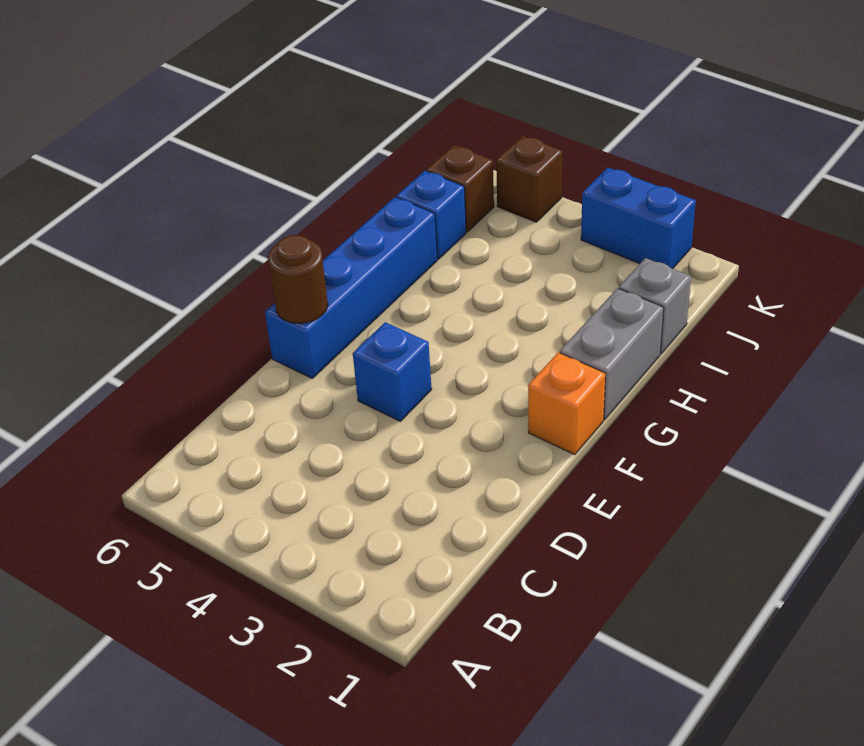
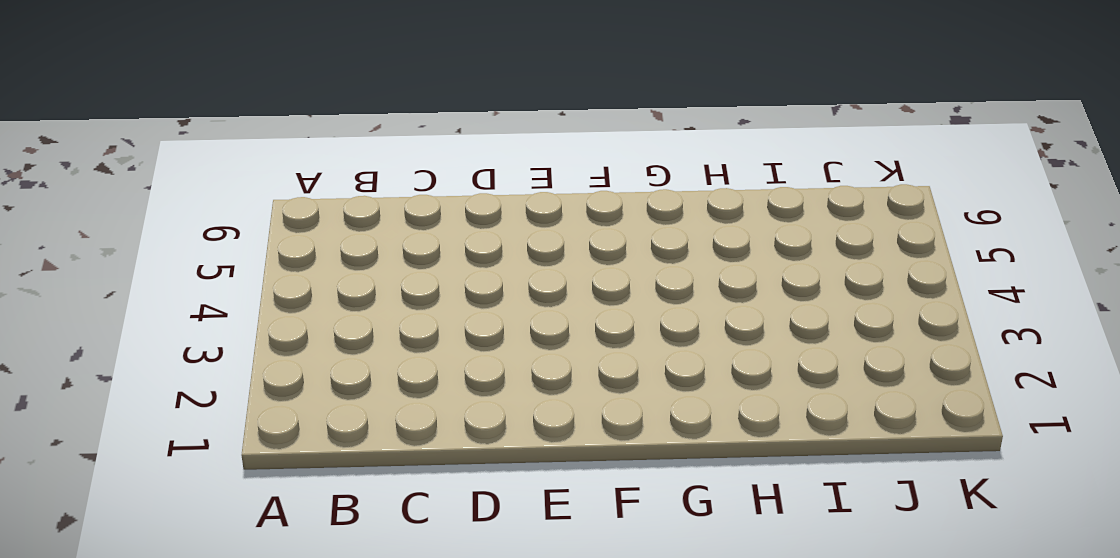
none -> blue 1x1 brick [353,322,432,421]
none -> blue 1x4 brick [265,197,437,378]

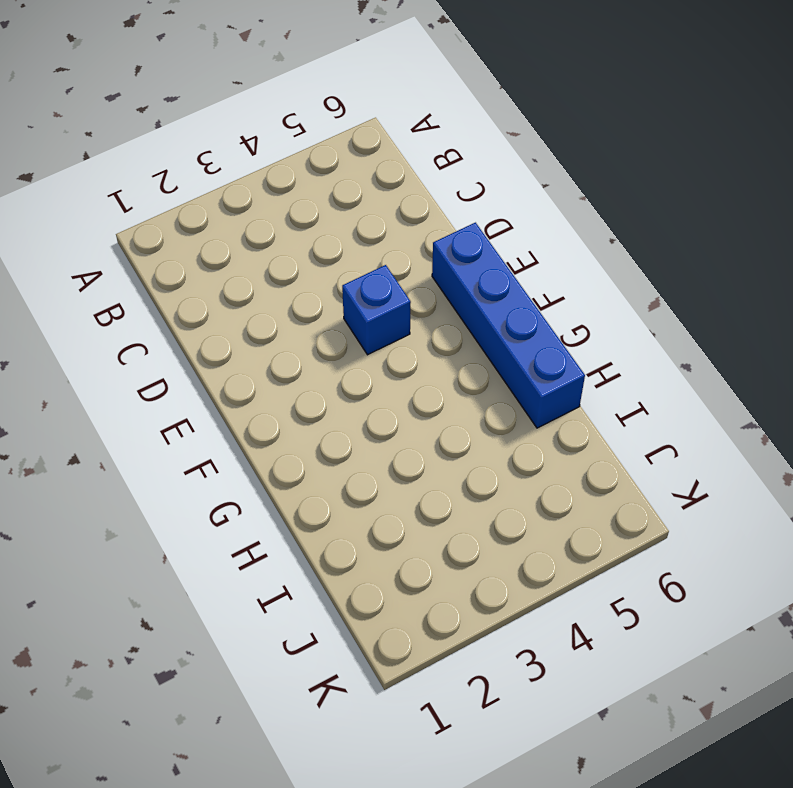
none -> orange 1x1 brick [528,352,606,455]
none -> grey 1x2 brick [560,288,664,420]

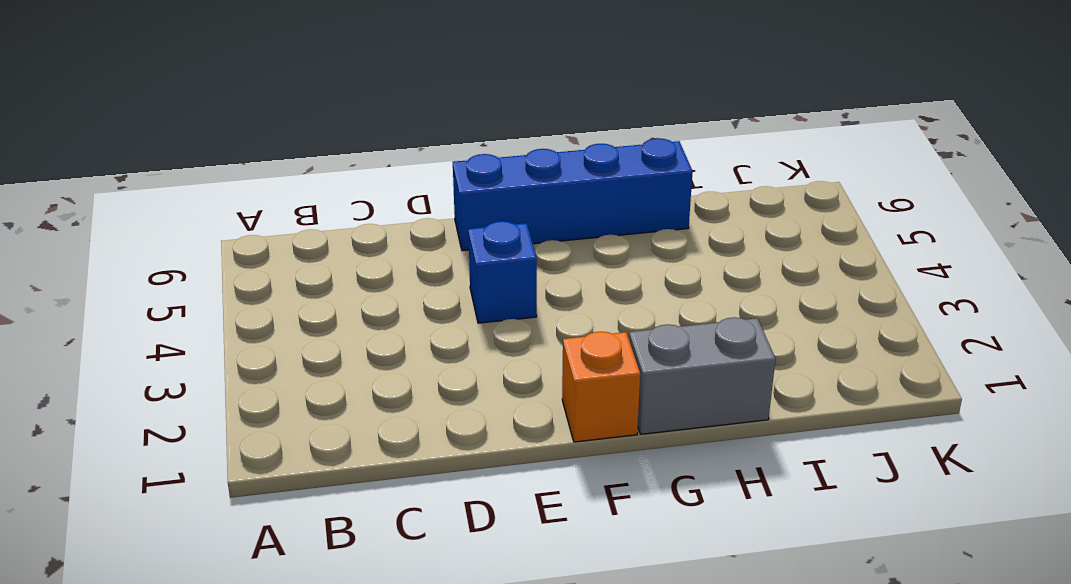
none -> grey 1x1 brick [619,258,691,354]
none -> blue 1x1 brick [396,171,466,259]

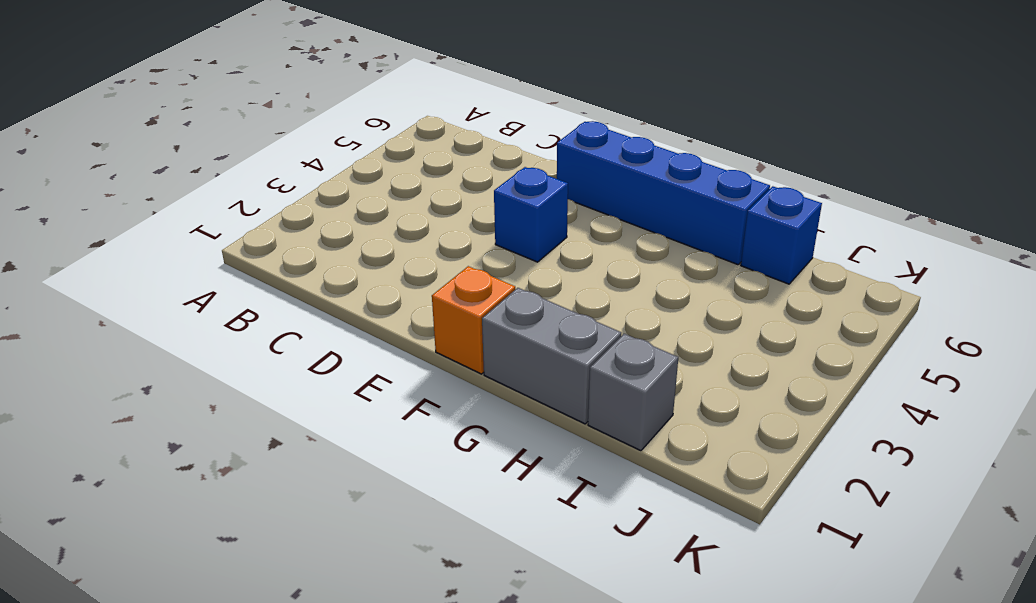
none -> brown 1x1 brick [426,145,494,232]
none -> blue 1x2 brick [581,168,696,269]

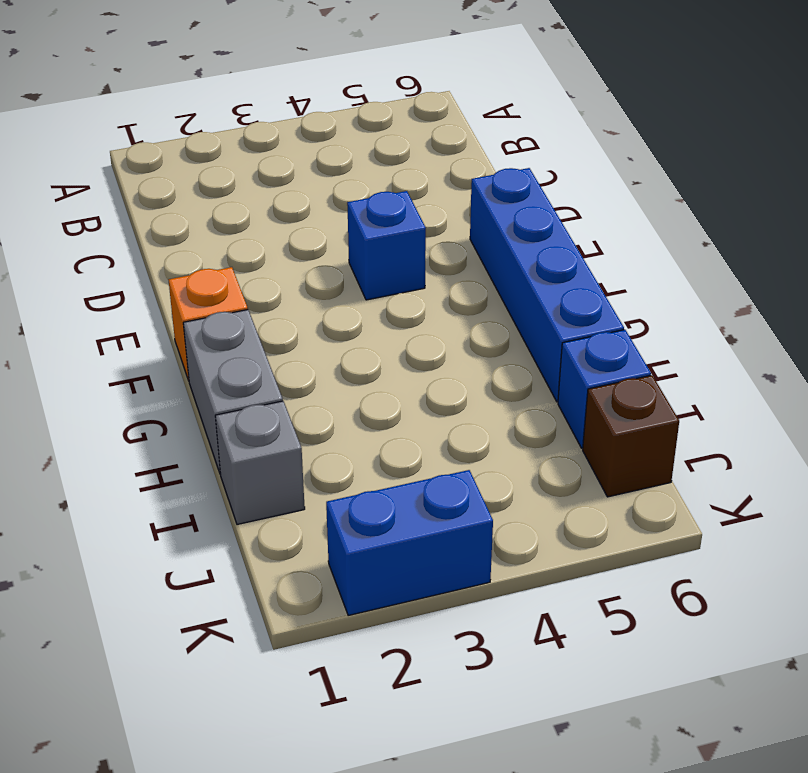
none -> brown 1x1 brick [496,136,562,222]
none -> brown 1x1 round brick [268,235,328,324]

